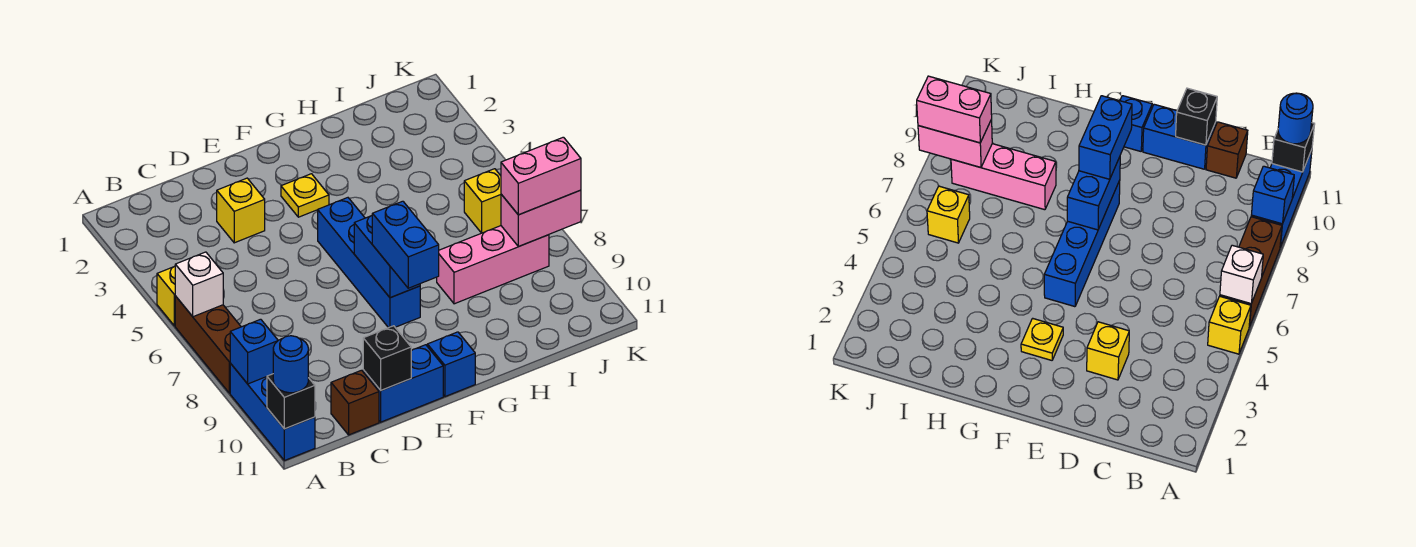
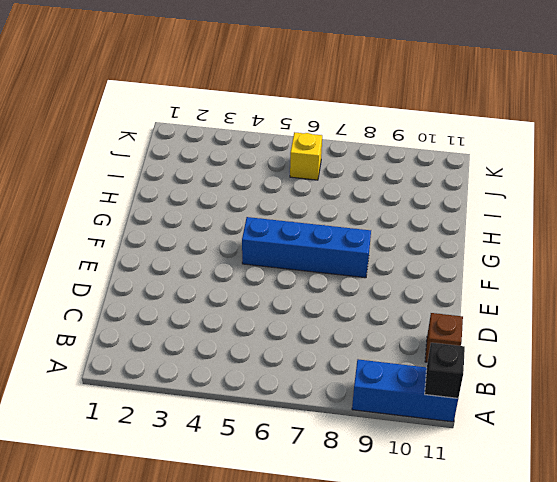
none -> yellow 1x1 brick [157,266,175,326]
none -> brown 1x3 brick [175,296,241,393]
none -> yellow 1x1 brick [217,178,265,243]

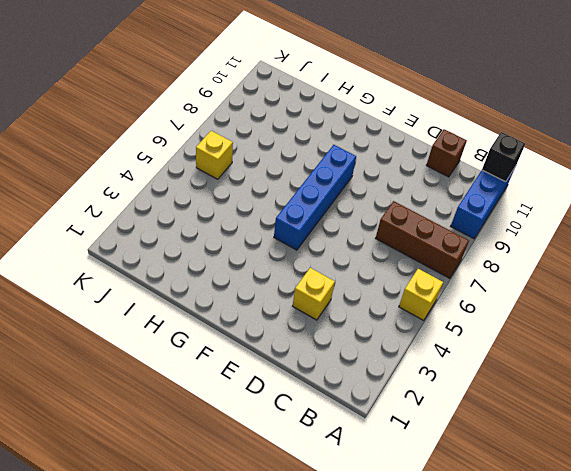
brown 1x3 brick [376,201,469,278] -> brown 1x3 brick turned to [175,296,241,393]
none -> blue 1x2 brick [363,345,443,422]
none -> yellow 1x1 plate [281,174,329,217]
none -> blue 1x1 brick [427,332,475,396]

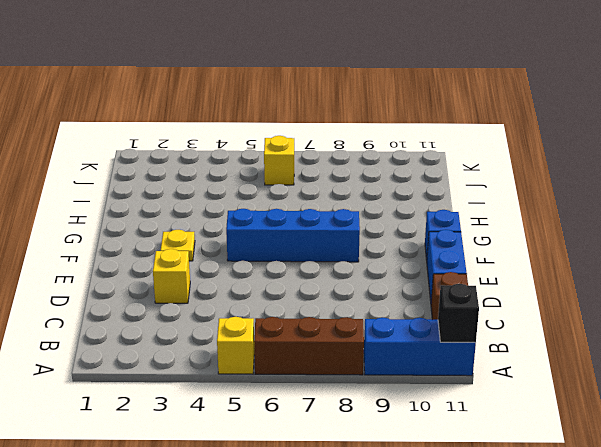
none -> pink 1x3 brick [437,226,549,304]
none -> white 1x1 brick [175,252,223,317]
none -> blue 1x1 brick [230,319,278,384]

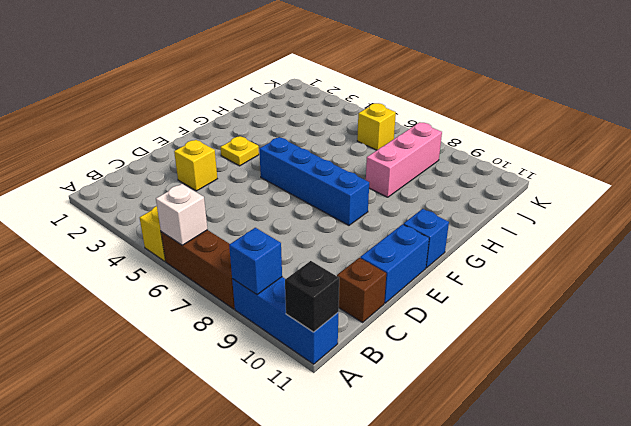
none -> black 1x1 brick [363,326,411,390]
none -> blue 1x2 brick [354,216,420,298]
none -> pink 1x2 brick [501,190,581,246]

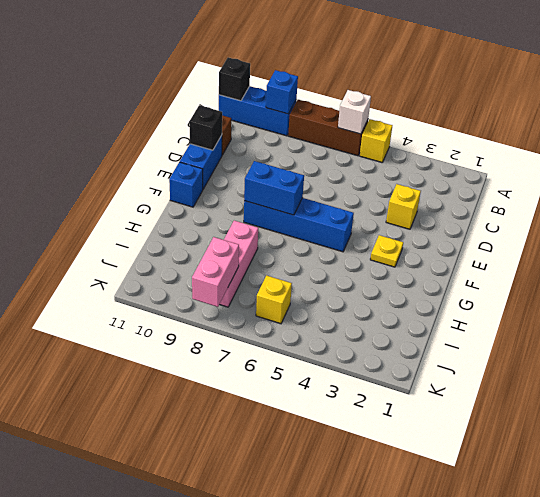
none -> blue 1x1 round brick [273,336,308,393]
none -> blue 1x2 brick [372,201,439,288]
none -> pink 1x2 brick [501,137,581,215]

